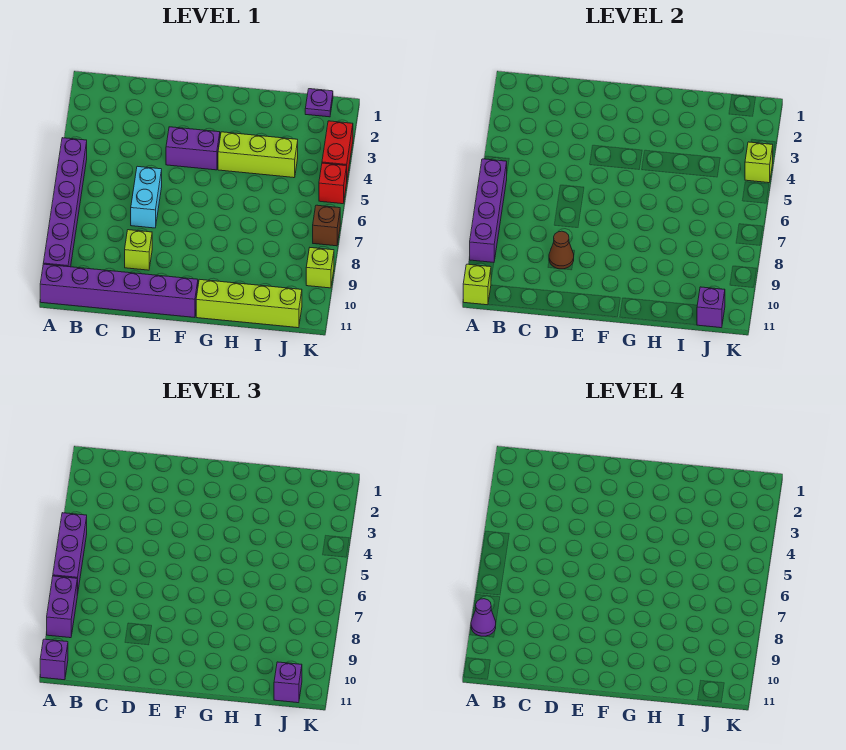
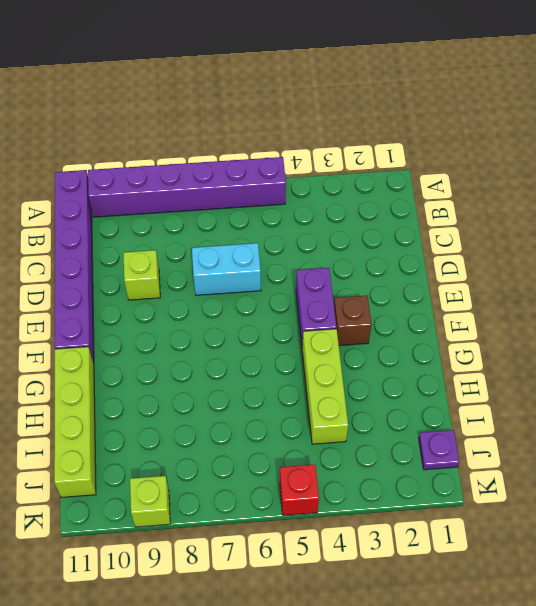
brown 1x1 brick [334,296,372,346] -> brown 1x1 brick moved to [313,205,340,246]
none -> red 1x2 brick [322,121,353,178]
none -> purple 1x4 brick [470,159,507,262]
none -> lime 1x1 brick [463,264,491,305]

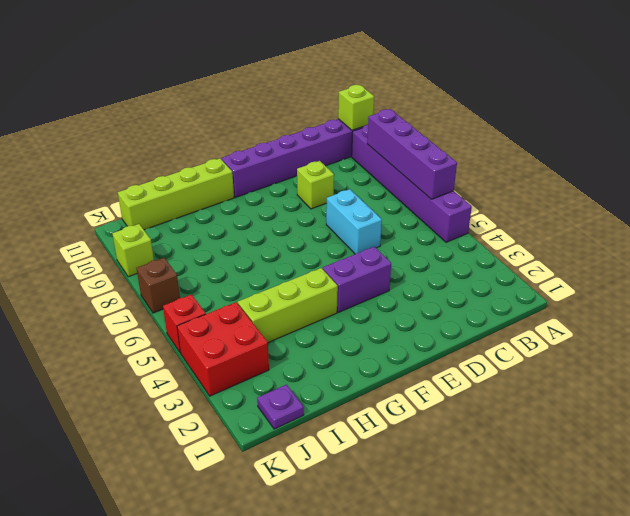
red 2x2 brick [177,302,269,396] -> red 1x2 brick [322,121,353,178]
none -> brown 1x1 cone [549,231,574,269]
none -> purple 1x1 brick [697,287,725,328]
none -> lime 1x1 brick [745,142,773,183]

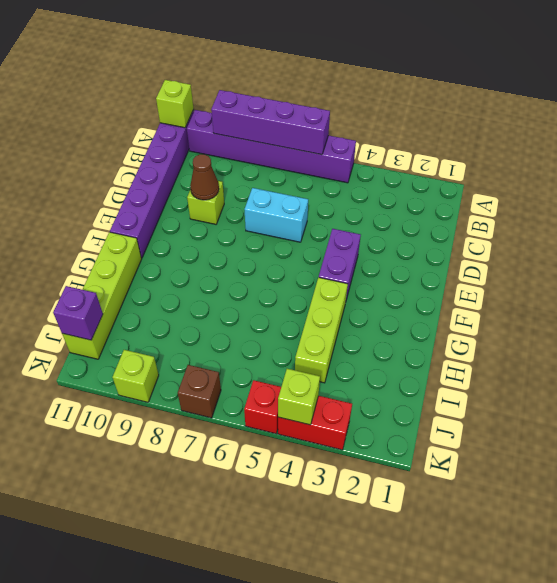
none -> purple 1x1 plate [305,89,333,117]
none -> purple 1x3 brick [53,513,87,595]
none -> purple 1x2 brick [47,576,77,638]

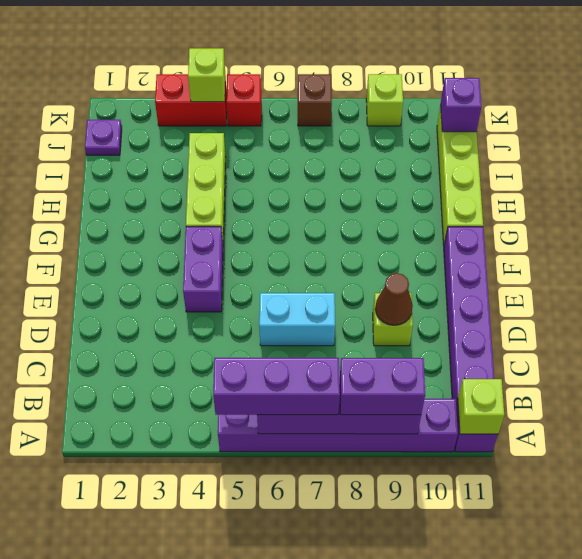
none -> purple 1x1 brick [40,639,68,680]
none -> purple 1x1 brick [274,662,302,703]
none -> purple 1x1 cone [471,599,496,636]

